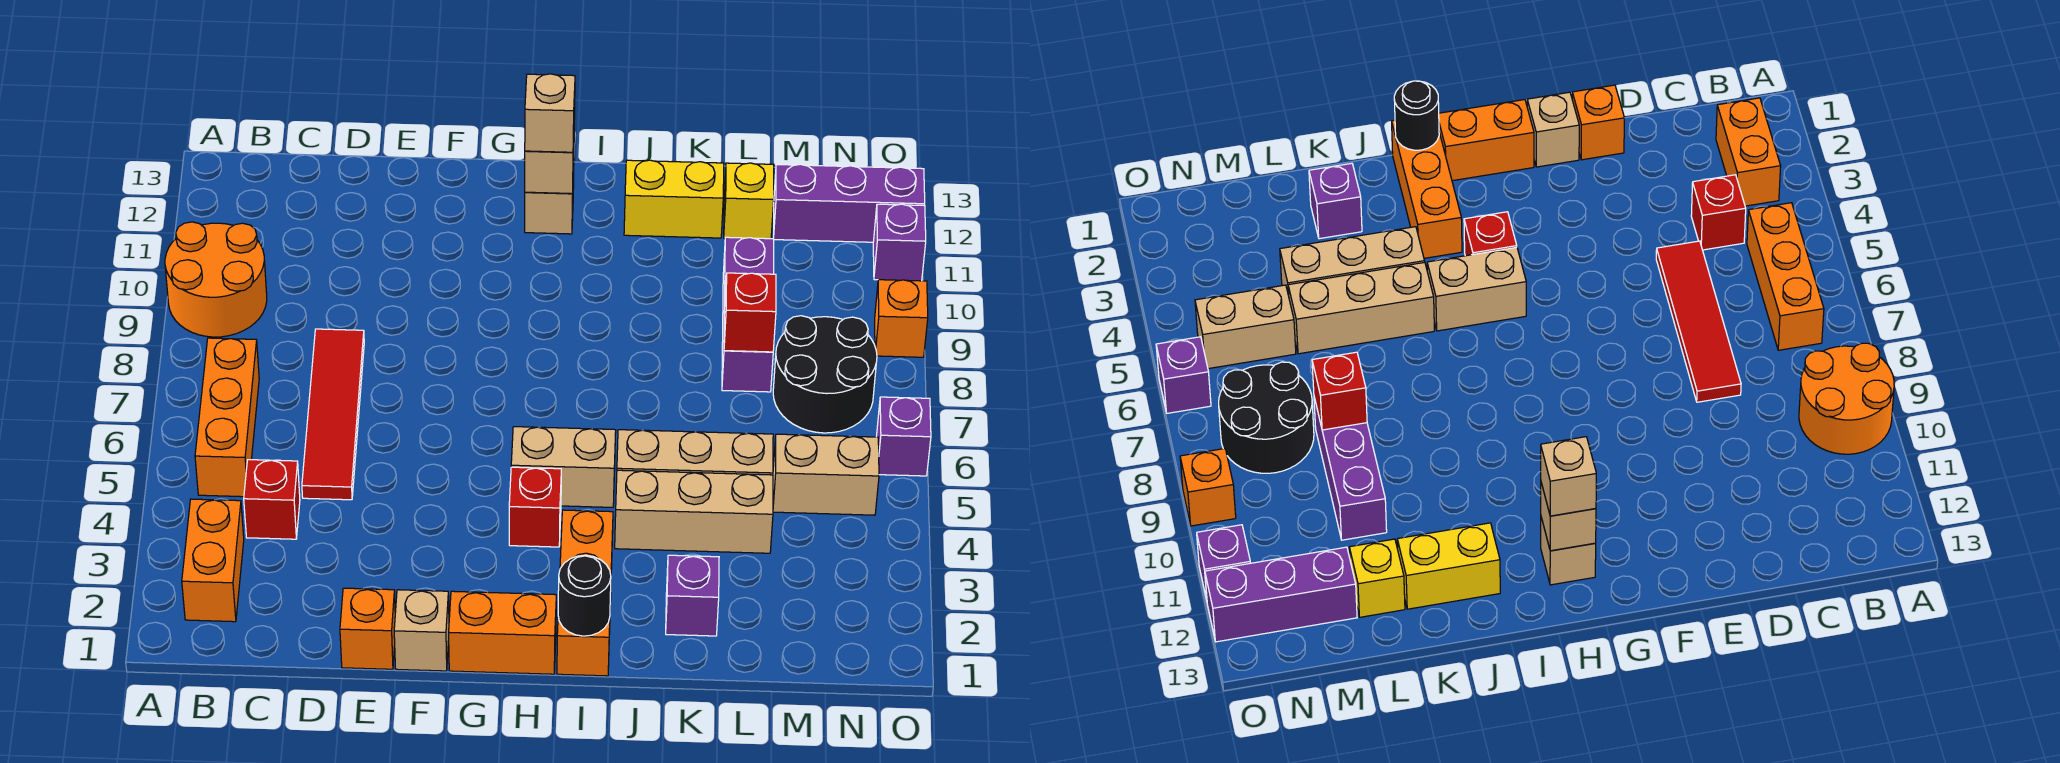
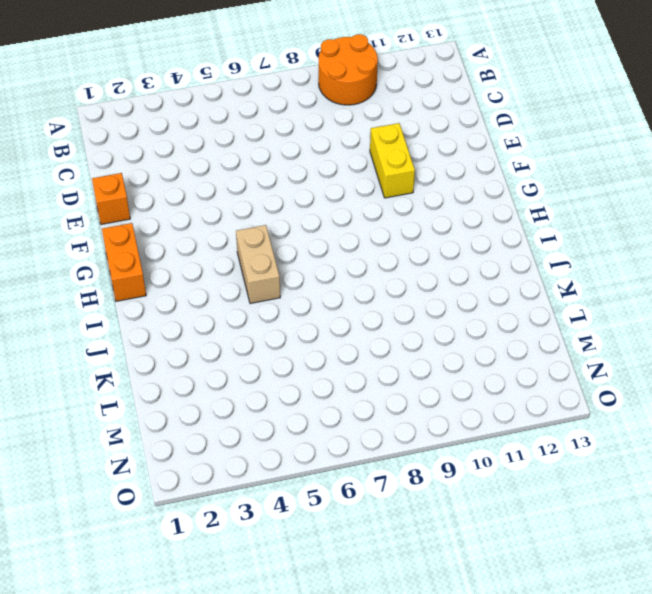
yellow 1x2 brick [370,123,415,198] -> yellow 1x2 brick moved to [624,160,724,238]
none -> orange 1x2 brick [182,499,244,622]
none -> orange 1x3 brick [195,338,259,497]
none -> red 1x1 brick [244,460,300,539]

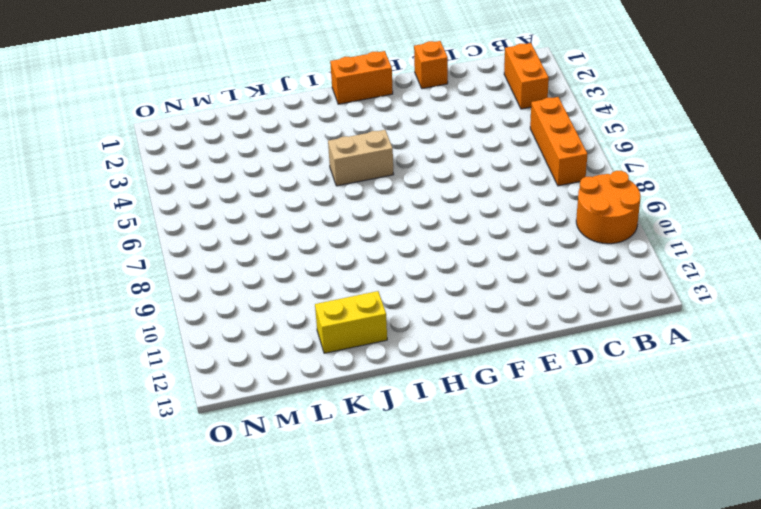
none -> red 1x1 brick [244,460,300,539]
none -> red 1x4 tile [302,329,364,500]
none -> tan 1x1 brick [394,590,449,671]

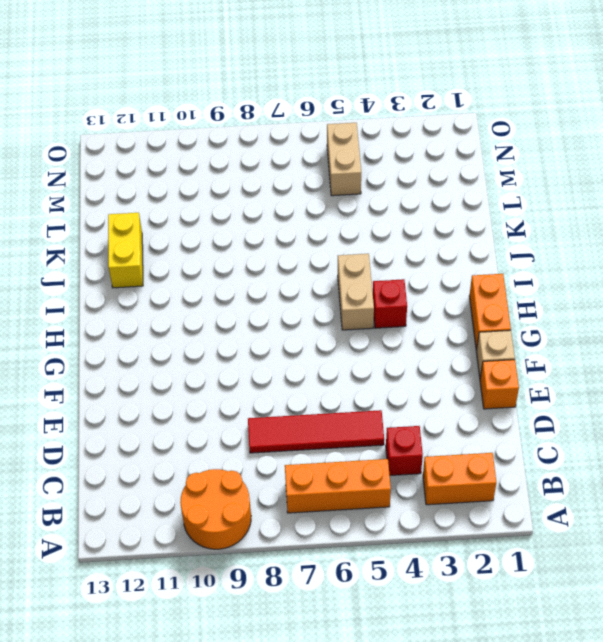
none -> tan 1x1 brick [525,170,574,234]
none -> orange 1x3 brick [557,510,613,676]
none -> tan 1x3 brick [615,470,773,553]

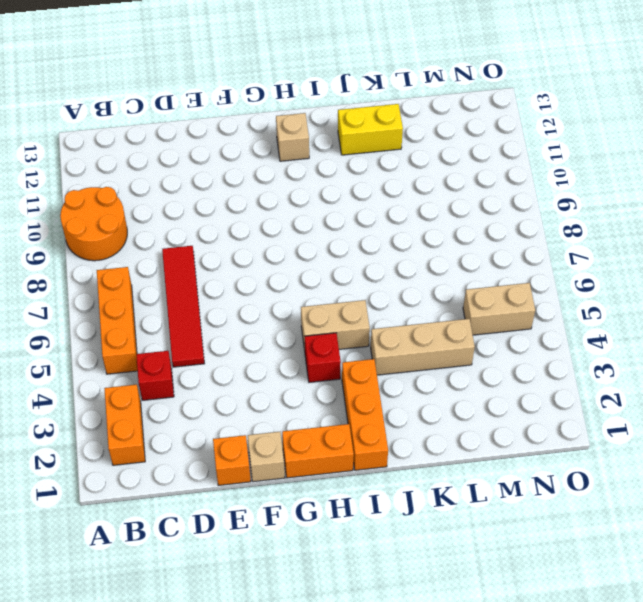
none -> tan 1x3 brick [617,430,773,475]
none -> purple 1x1 brick [666,555,719,636]
none -> purple 1x3 brick [722,237,774,392]

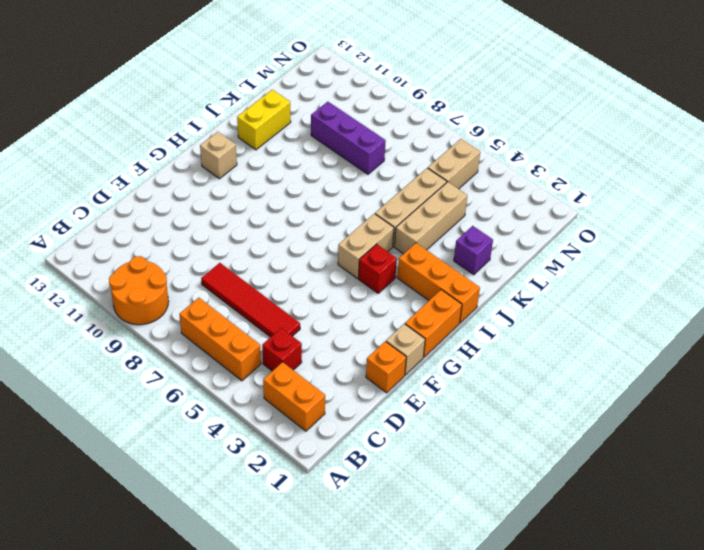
none -> yellow 1x1 brick [724,163,774,239]
none -> black 2x2 round brick [773,316,877,433]
none -> purple 1x3 brick [774,164,925,242]

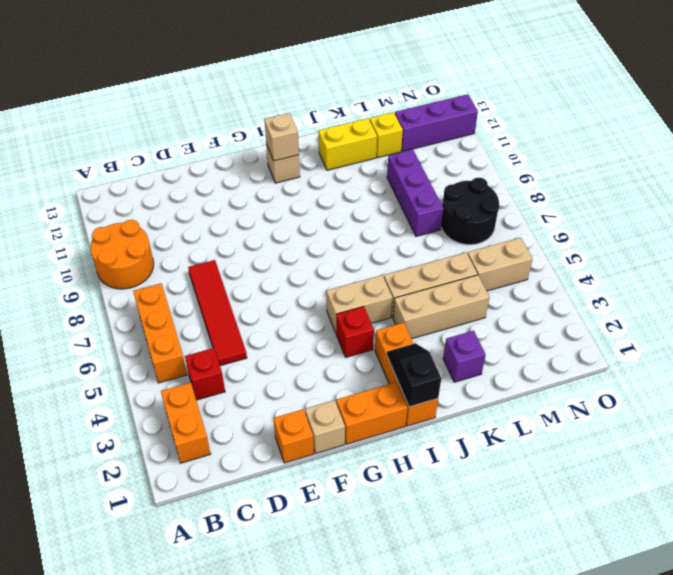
black 1x2 slope [387,343,441,407] -> black 1x1 round brick [558,555,611,636]
none -> purple 1x1 brick [876,397,931,476]
none -> orange 1x1 brick [875,280,928,357]
none -> purple 1x1 brick [873,204,926,281]

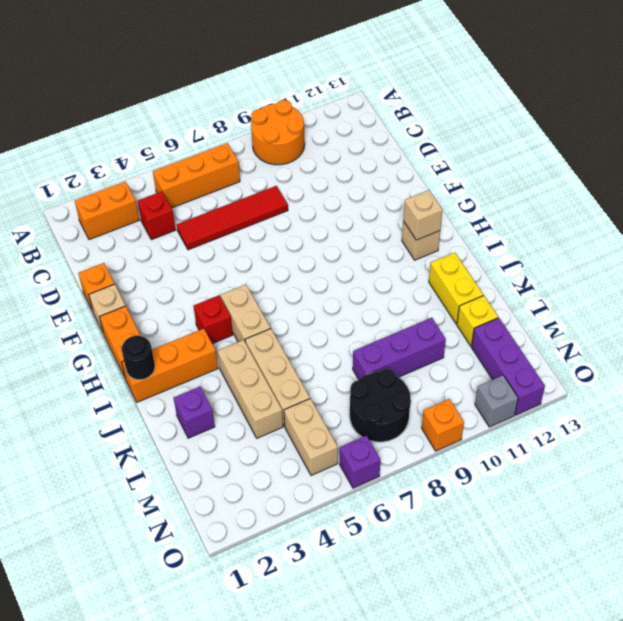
grey 1x1 brick [475,375,518,427] -> purple 1x1 brick [873,204,926,281]
none -> red 1x1 brick [724,273,776,352]
none -> tan 1x1 brick [525,74,575,152]

